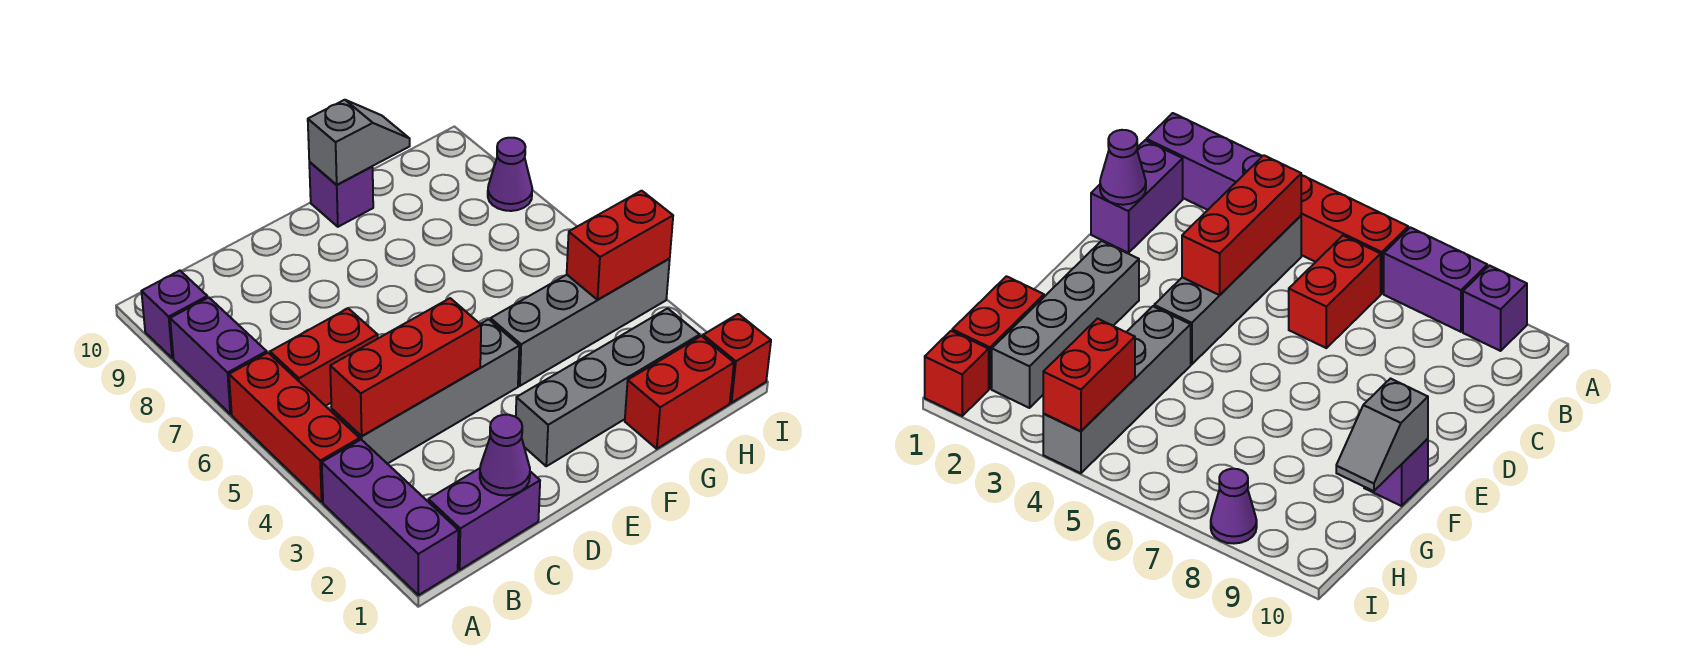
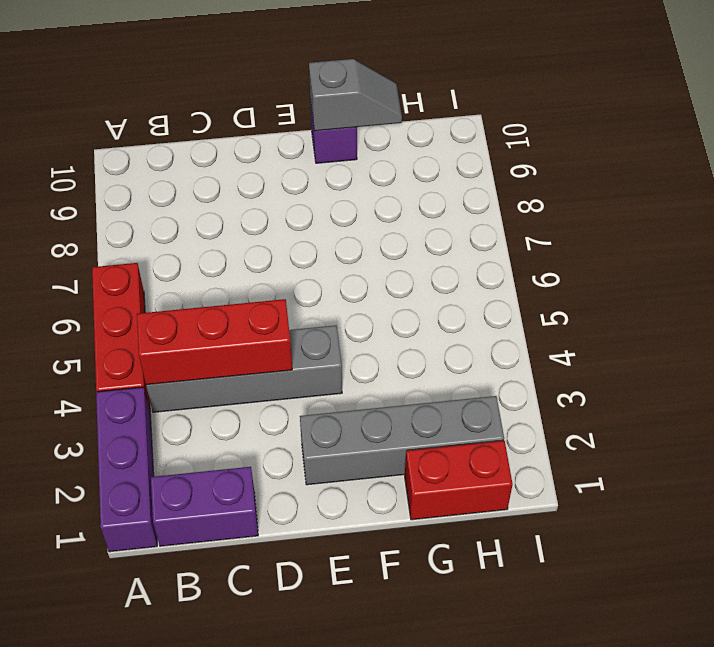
none -> purple 1x2 brick [170,297,267,414]
none -> purple 1x1 brick [141,271,208,358]
none -> red 1x2 brick [270,308,378,406]

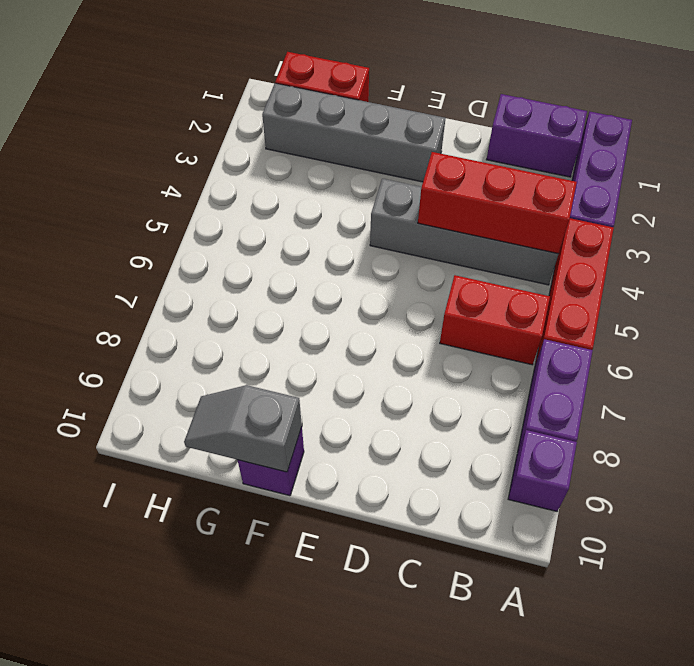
none -> grey 1x4 brick [491,259,670,386]
none -> red 1x1 brick [703,314,771,403]
none -> purple 1x1 cone [488,138,532,211]

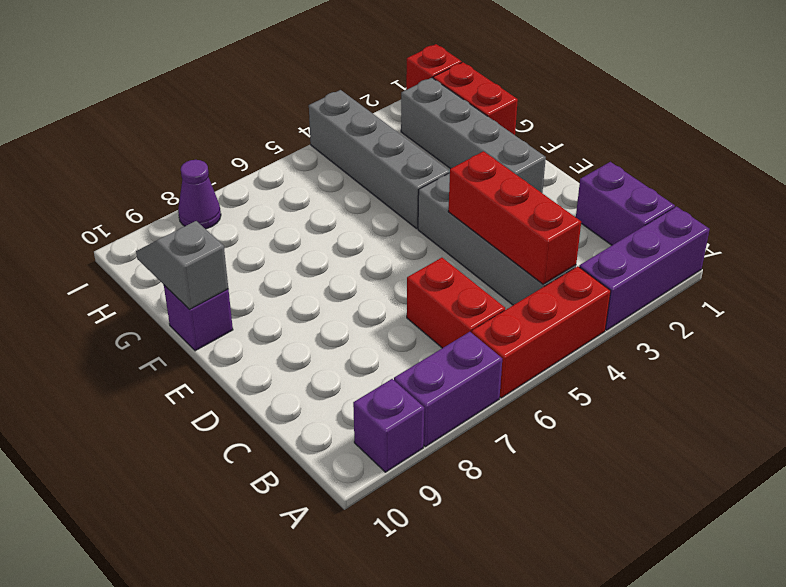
none -> purple 1x1 cone [480,415,530,496]
none -> red 1x2 brick [567,191,673,300]

